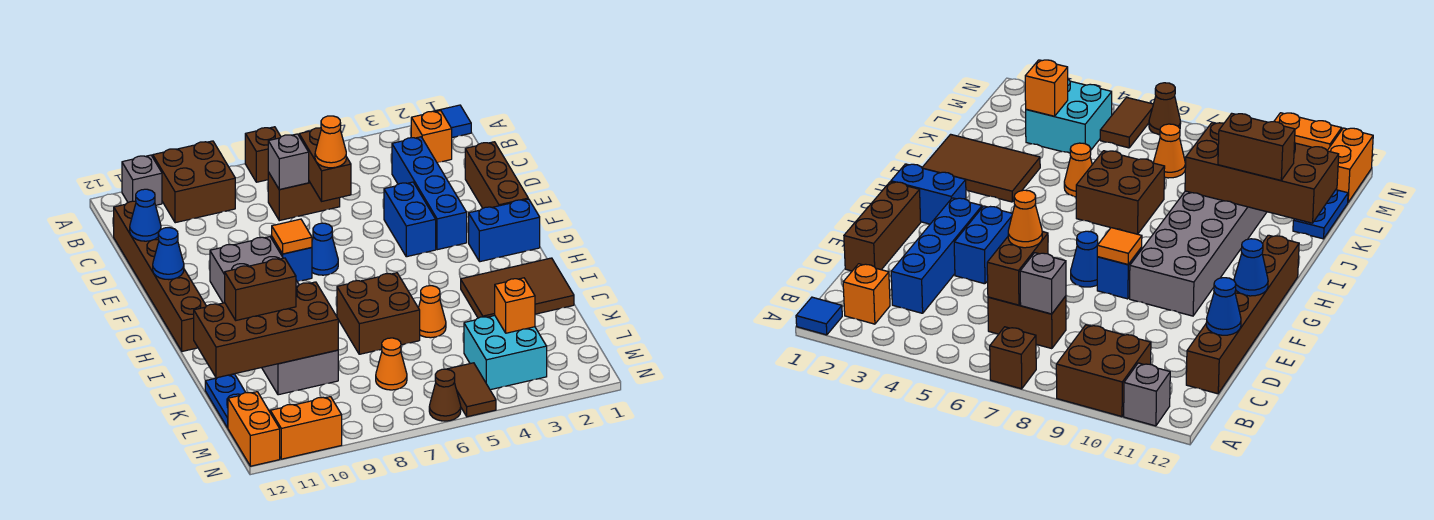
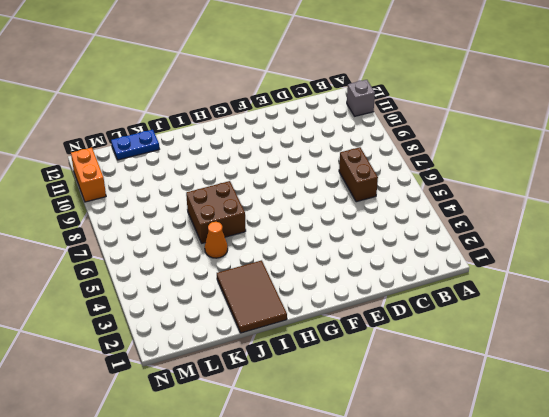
none -> blue 1x1 tile [433,105,471,138]
none -> brown 1x1 brick [245,127,281,182]
none -> brown 2x2 brick [153,141,235,223]
none -> orange 1x1 brick [411,111,452,163]

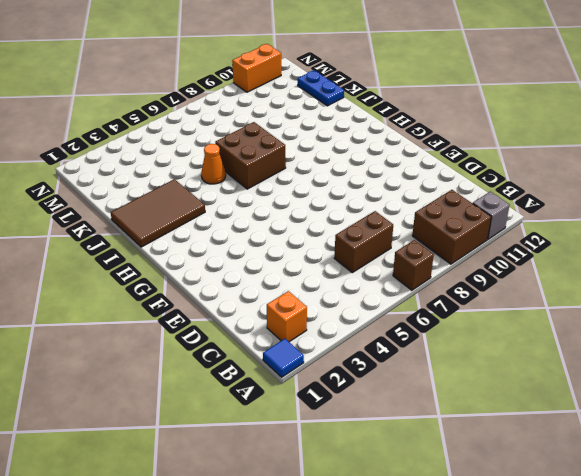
none -> blue 1x4 brick [392,137,467,250]
none -> brown 1x6 brick [114,201,206,351]
none -> brown 1x3 brick [465,142,528,208]
none -> blue 1x2 brick [384,182,436,257]

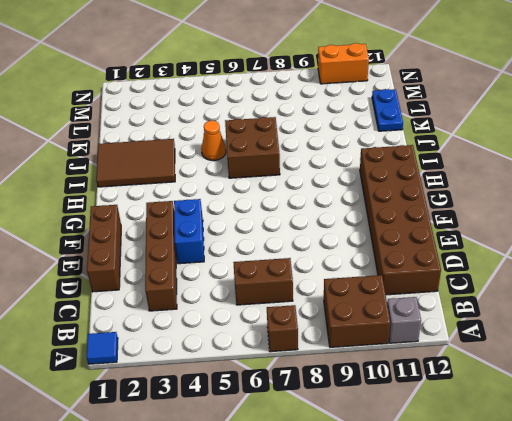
brown 1x4 brick [145,201,177,311] -> blue 1x4 brick [392,137,467,250]
brown 2x6 brick [360,145,441,295] -> brown 1x6 brick [114,201,206,351]
none -> orange 1x1 brick [411,111,452,163]
none -> blue 1x1 cone [312,223,338,275]
none -> blue 1x1 brick [272,237,312,282]
none -> grey 2x6 brick [210,237,338,395]

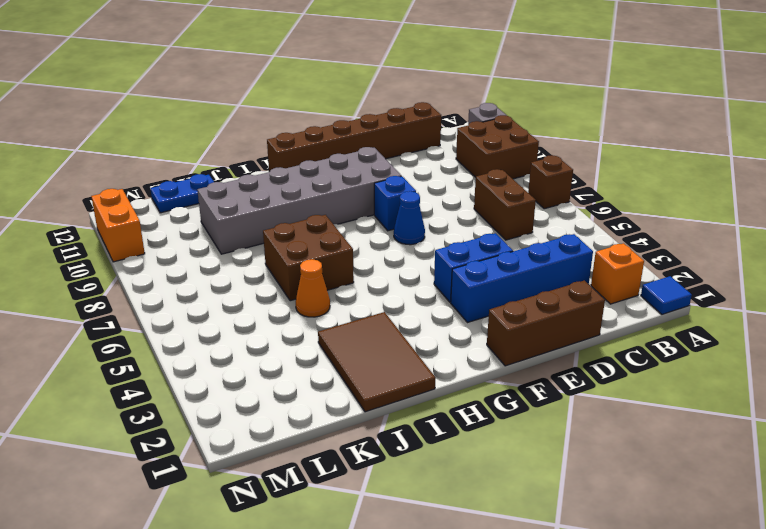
none -> blue 1x2 brick [469,199,540,262]
none -> cyan 2x2 brick [464,316,547,390]
none -> orange 1x1 cone [376,338,407,390]
none -> brown 1x2 tile [448,363,496,417]

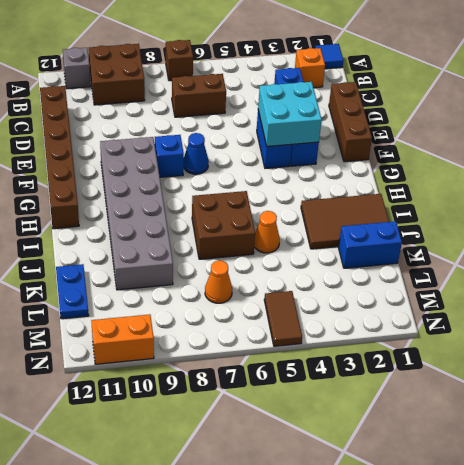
cyan 2x2 brick [258,82,322,146] -> cyan 2x2 brick moved to [464,316,547,390]
blue 1x2 brick [338,221,402,268] -> blue 1x2 brick moved to [469,199,540,262]
none -> orange 1x2 brick [228,392,280,466]
none -> brown 1x1 cone [429,369,461,421]
none -> brown 1x2 brick [299,128,351,201]
none -> grey 1x1 brick [268,134,309,190]

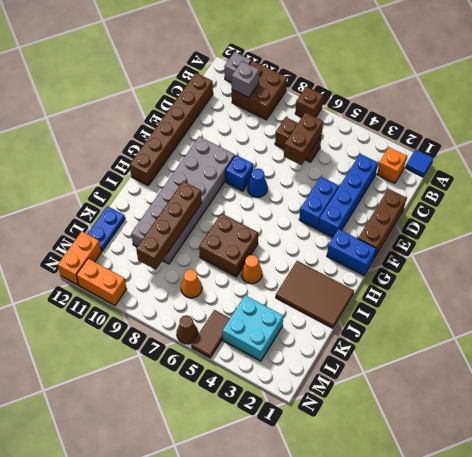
grey 1x1 brick [232,61,259,98] -> grey 1x1 brick moved to [268,134,309,190]
brown 1x4 brick [136,181,202,270] -> brown 2x4 brick [194,282,338,378]
none -> blue 1x1 cone [130,189,161,241]
none -> orange 1x1 tile [272,219,312,254]
none -> blue 1x1 cone [153,228,184,280]
none -> orange 1x1 brick [495,278,535,333]

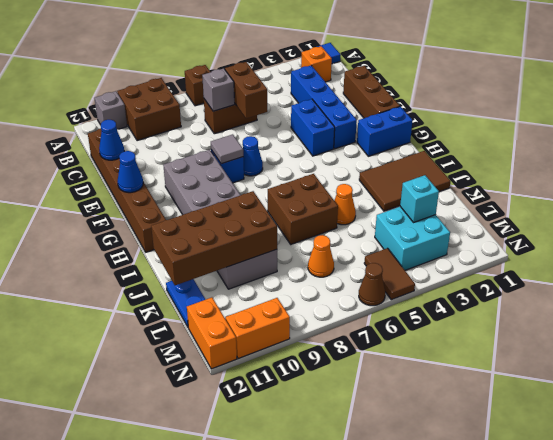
grey 1x1 tile [211,134,243,164] -> orange 1x1 tile [272,219,312,254]
cyan 1x1 brick [400,175,439,222] -> orange 1x1 brick [495,278,535,333]
none -> orange 1x1 cone [315,116,346,168]
none -> brown 1x2 brick [225,258,296,320]

